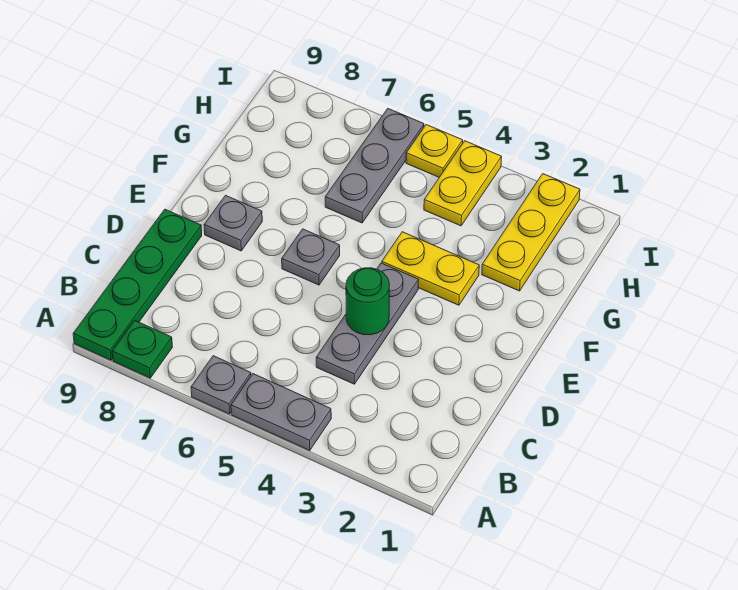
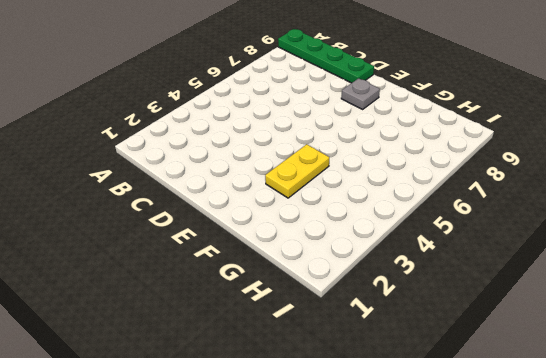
none -> grey 1x2 plate [231,374,331,451]
none -> grey 1x1 plate [191,356,251,414]
none -> green 1x1 plate [112,320,172,378]

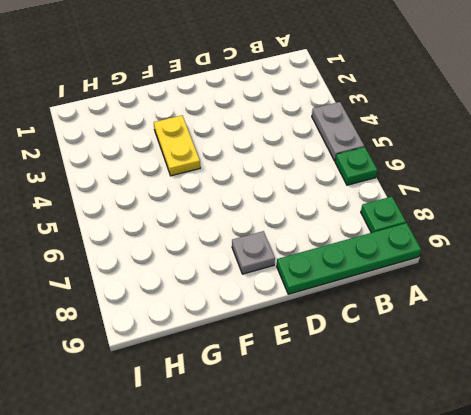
green 1x1 plate [335,147,377,185] -> grey 1x1 plate [191,356,251,414]
none -> grey 1x3 plate [316,263,418,384]
none -> grey 1x1 plate [282,229,340,285]
none -> yellow 1x3 plate [482,174,580,291]

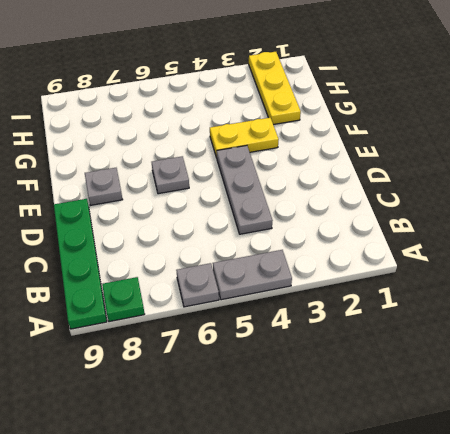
none -> grey 1x3 plate [325,109,424,223]
none -> yellow 1x2 plate [424,141,502,226]
none -> yellow 1x1 plate [406,125,463,177]

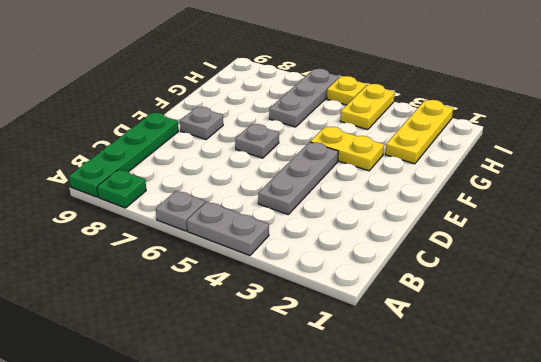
none -> green 1x1 round brick [346,268,389,335]

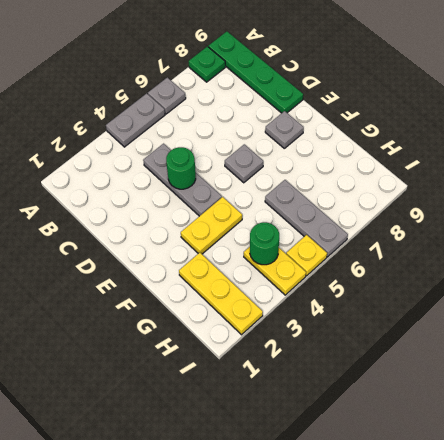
green 1x1 round brick [250,222,279,265] -> none

